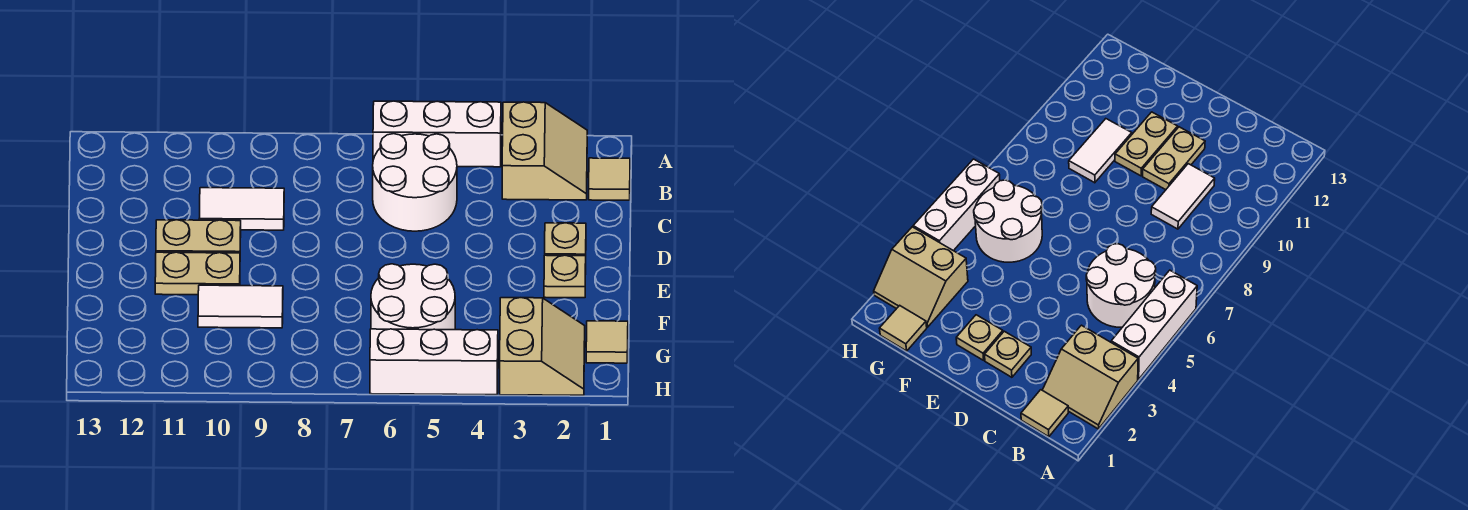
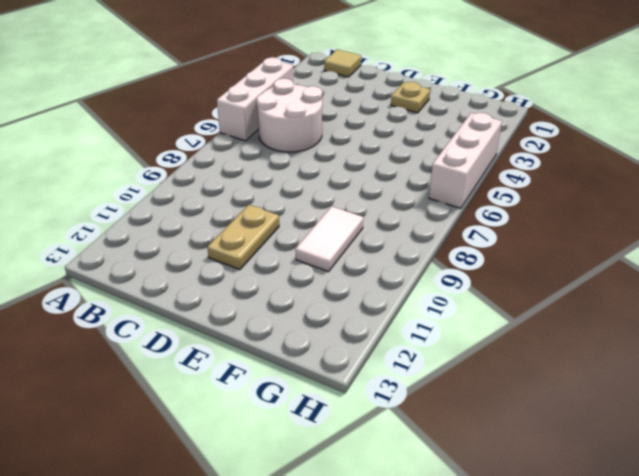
none -> tan 2x2 slope [502,102,587,200]
none -> white 1x2 tile [199,188,284,230]
none -> tan 1x1 plate [545,223,586,256]

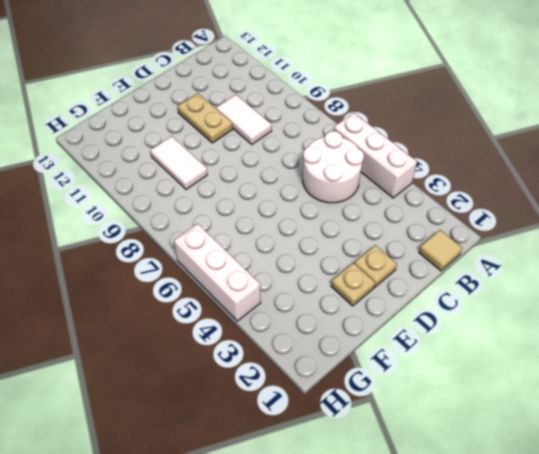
none -> tan 2x2 slope [502,102,587,200]
none -> tan 1x2 plate [155,252,240,295]
none -> white 2x2 round brick [371,264,455,330]

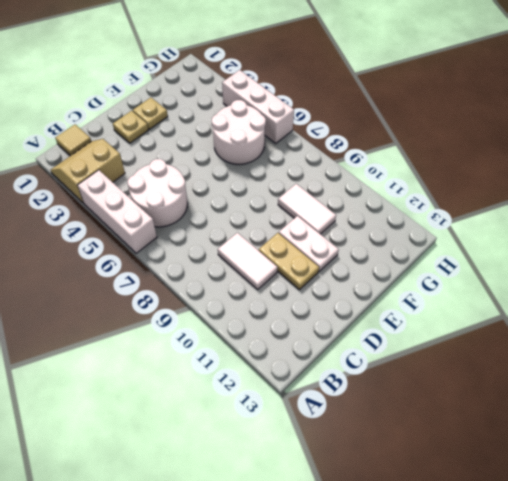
white 1x2 plate [279,216,339,271] -> tan 1x2 plate [155,252,240,295]
none -> tan 1x1 tile [586,321,628,363]
none -> tan 2x2 slope [500,298,585,395]

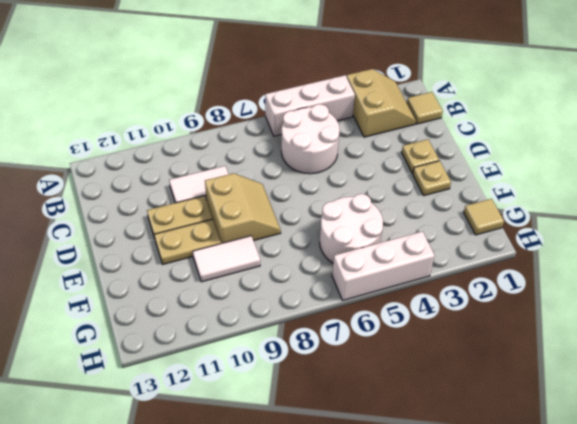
tan 2x2 slope [205,173,281,244] -> tan 2x2 slope moved to [500,298,585,395]

